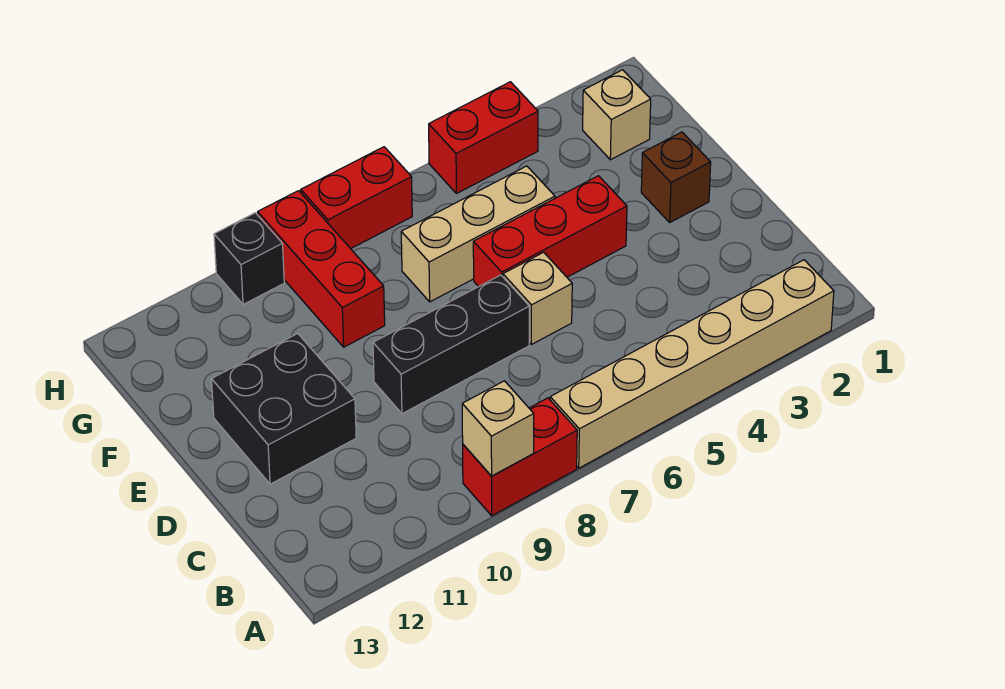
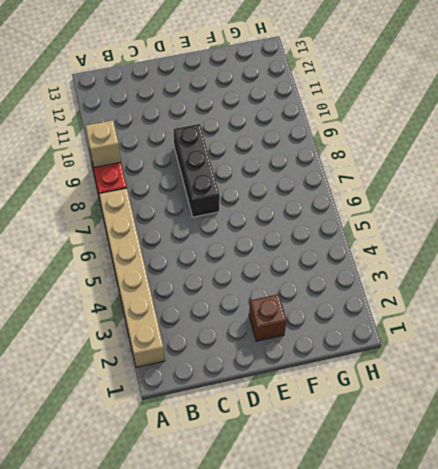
none -> tan 1x1 brick [503,252,572,344]
none -> black 2x2 brick [211,333,356,484]
none -> red 1x3 brick [473,176,627,287]

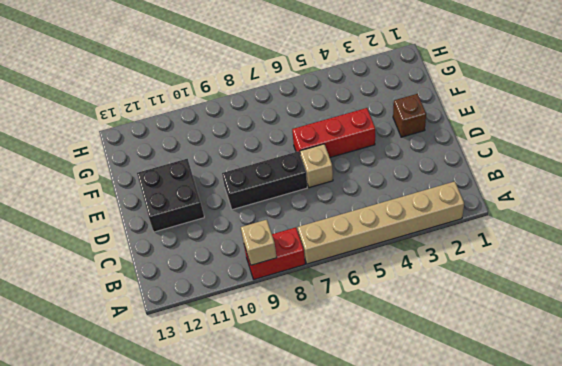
none -> tan 1x3 brick [401,166,555,302]
none -> red 1x3 brick [258,191,385,347]
none -> tan 1x1 brick [583,70,651,160]

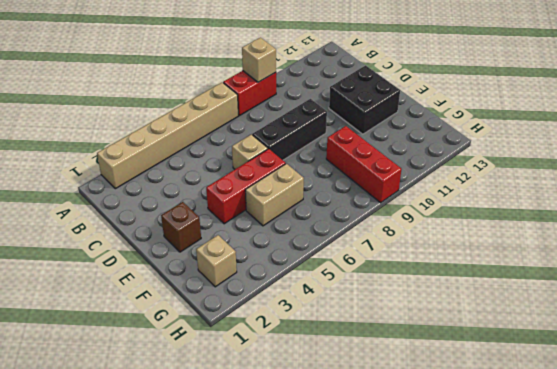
tan 1x2 brick [245,164,304,226] -> tan 1x3 brick [401,166,555,302]
none -> red 1x2 brick [429,82,538,194]
none -> red 1x2 brick [301,147,412,249]
none -> black 1x1 brick [214,213,284,305]

